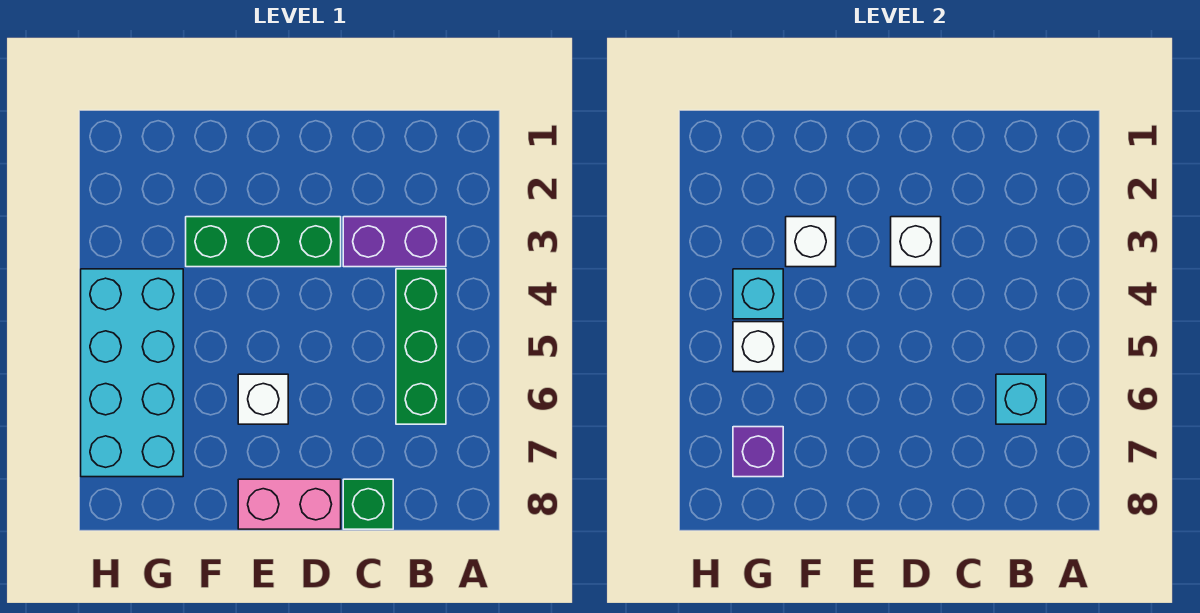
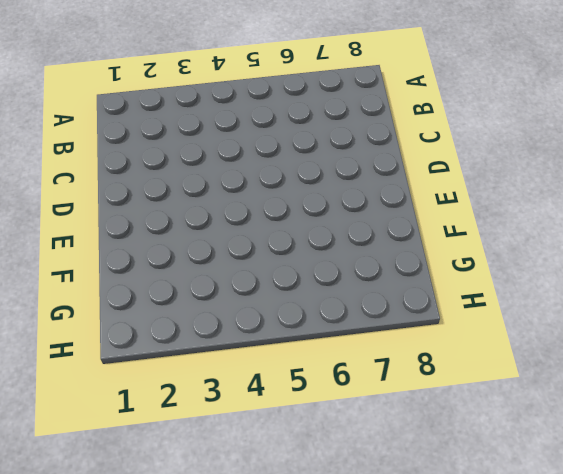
none -> purple 1x2 brick [343,217,446,267]
none -> green 1x3 brick [396,269,446,424]
none -> green 1x1 brick [343,479,393,529]

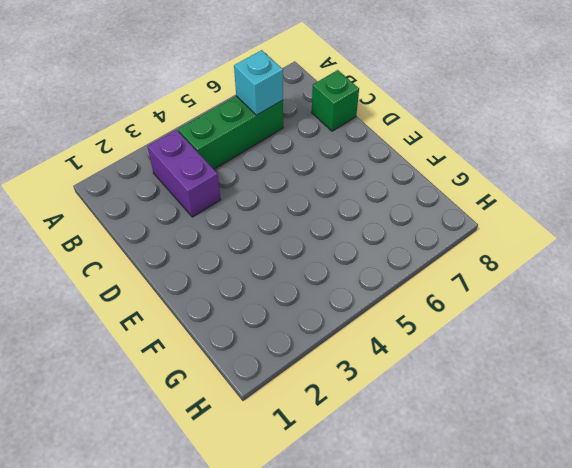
none -> green 1x3 brick [186,217,341,267]
none -> pink 1x2 brick [238,479,341,529]
none -> white 1x1 brick [238,374,288,424]

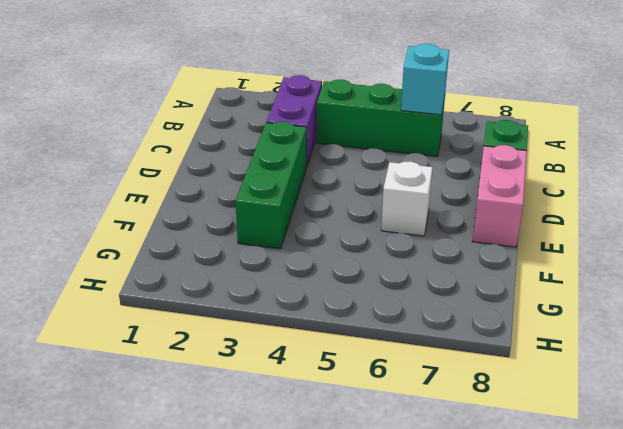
none -> cyan 2x4 brick [81,269,183,477]
none -> white 1x1 brick [891,217,941,267]
none -> white 1x1 brick [786,217,836,267]

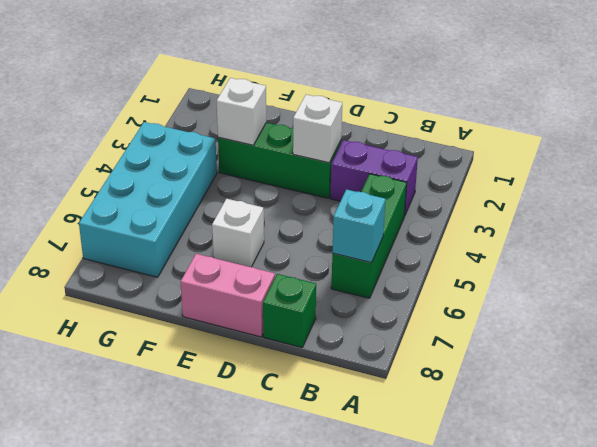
none -> cyan 1x1 brick [733,269,783,319]
none -> white 1x1 brick [733,322,783,372]
none -> purple 1x1 brick [733,427,783,477]

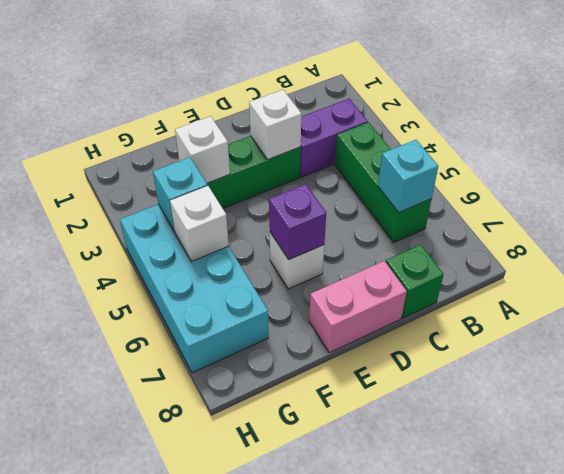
purple 1x1 brick [269,184,326,260] -> purple 1x1 brick moved to [733,427,783,477]

